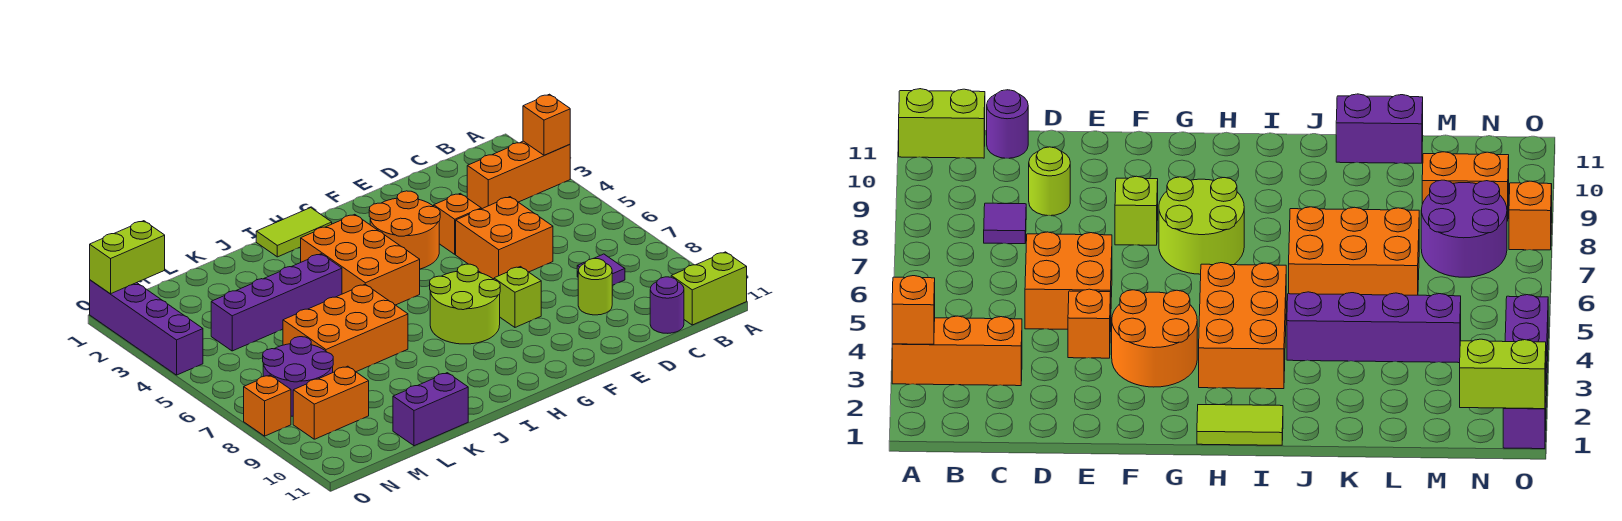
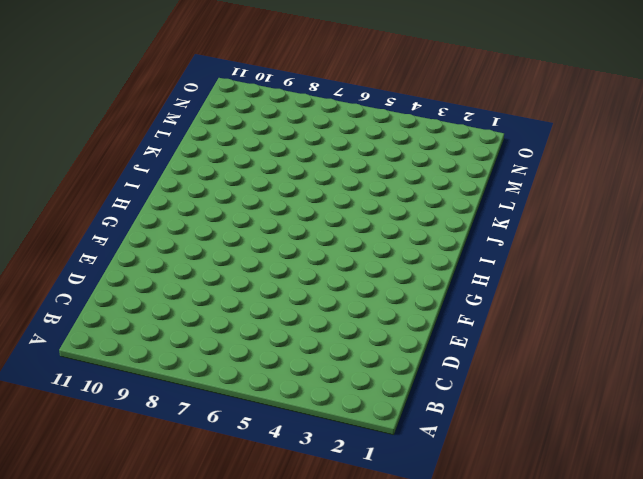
none -> orange 1x3 brick [467,141,570,209]
none -> lime 1x2 brick [671,252,747,325]
none -> purple 1x1 tile [577,254,625,285]

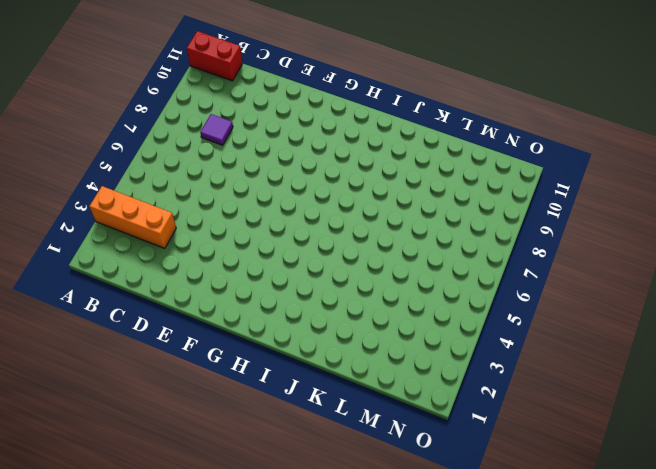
red 1x2 brick [187,31,242,81] -> lime 1x2 brick [671,252,747,325]
none -> purple 1x1 round brick [650,277,684,333]
none -> orange 2x2 brick [456,197,553,279]
none -> lime 1x1 round brick [578,259,612,315]

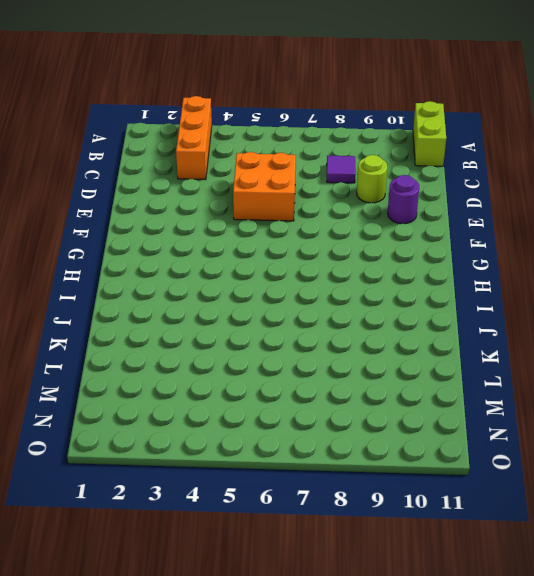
purple 1x1 round brick [388,175,419,224] -> purple 1x1 round brick moved to [650,277,684,333]
none -> orange 1x1 brick [434,193,481,254]
none -> orange 2x2 round brick [369,191,440,269]
none -> lime 1x1 brick [494,267,541,327]

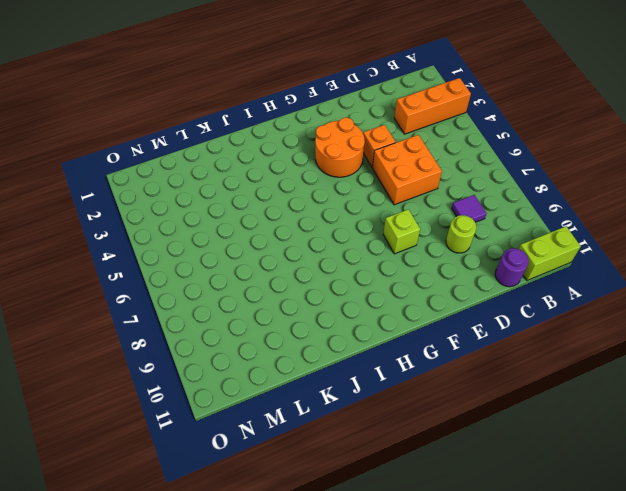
none -> lime 2x2 round brick [430,264,500,344]
none -> lime 1x2 tile [256,208,332,257]
none -> orange 2x3 brick [301,214,420,305]

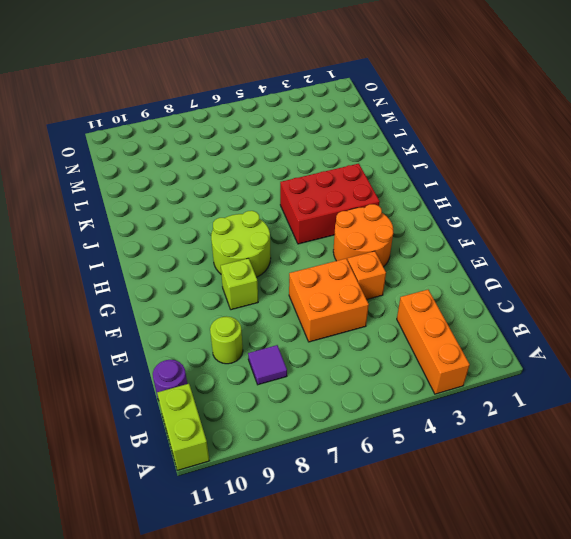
red 2x3 brick [280,164,380,244] -> orange 2x3 brick [301,214,420,305]
none -> lime 1x2 tile [256,208,332,257]
none -> purple 1x4 brick [211,254,342,351]
none -> orange 2x3 brick [283,284,408,372]

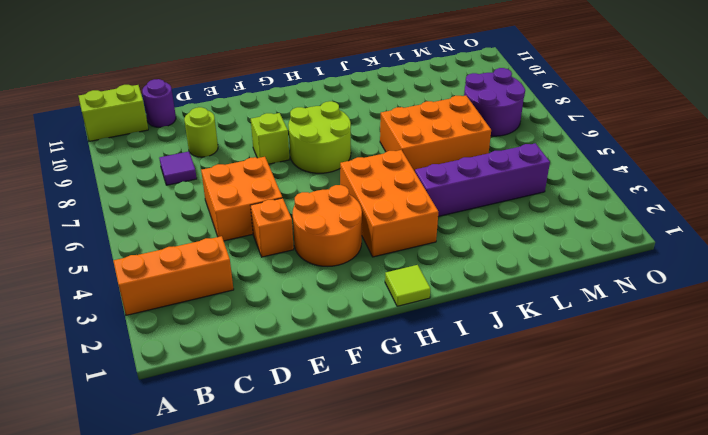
lime 1x1 tile [385,265,430,306] -> lime 1x2 tile [256,208,332,257]
none -> purple 1x2 brick [393,373,468,446]
none -> orange 1x2 brick [293,366,369,439]
none -> purple 1x4 brick [90,280,203,375]

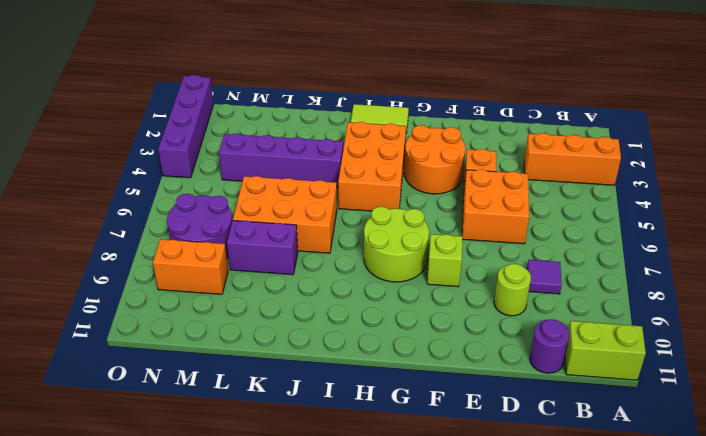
purple 1x2 brick [227,220,298,275] -> purple 1x2 brick moved to [393,373,468,446]
none -> orange 1x1 brick [244,375,291,436]
none -> orange 1x1 brick [523,94,570,155]
none -> lime 1x2 brick [90,221,165,294]

